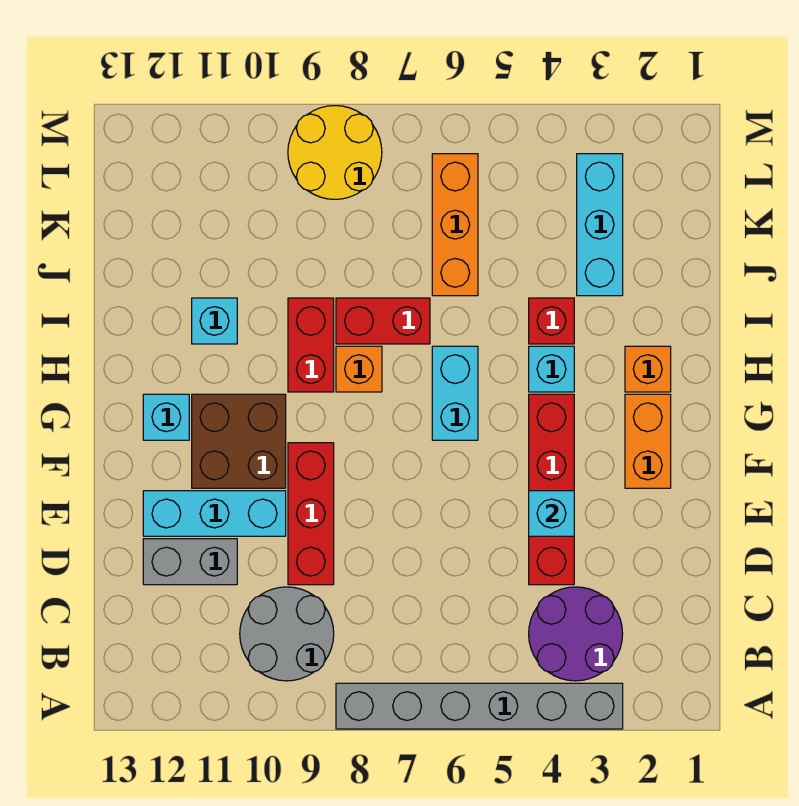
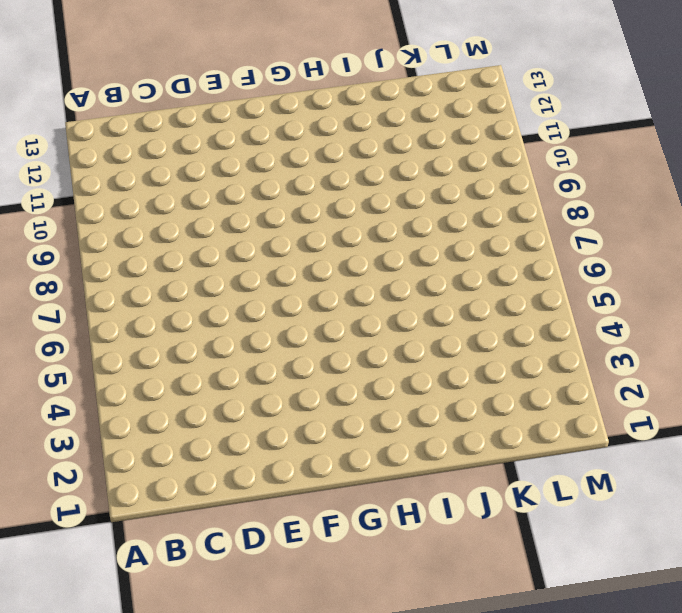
none -> grey 1x6 brick [336,683,623,729]
none -> purple 2x2 round brick [529,587,623,681]
none -> grey 2x2 round brick [240,587,334,681]

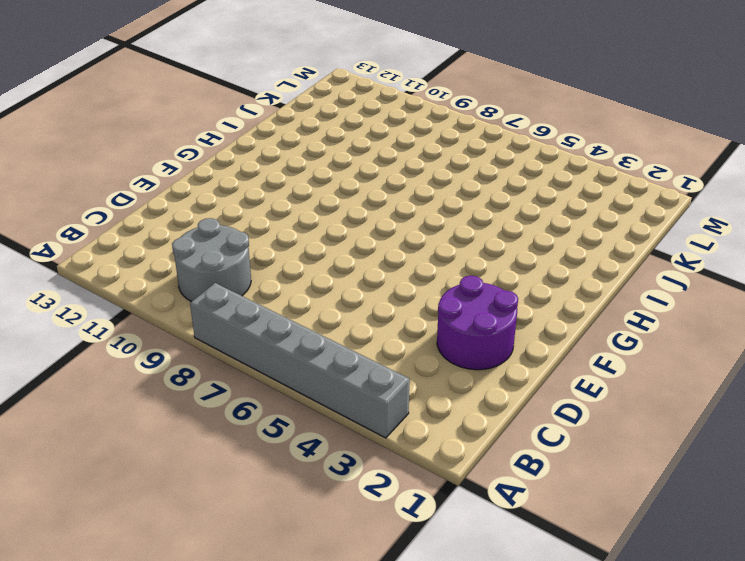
purple 2x2 round brick [437,276,518,370] -> purple 2x2 round brick moved to [529,587,623,681]
none -> red 1x4 brick [529,394,574,585]
none -> red 1x3 brick [288,443,334,585]
none -> grey 1x2 brick [143,539,237,585]

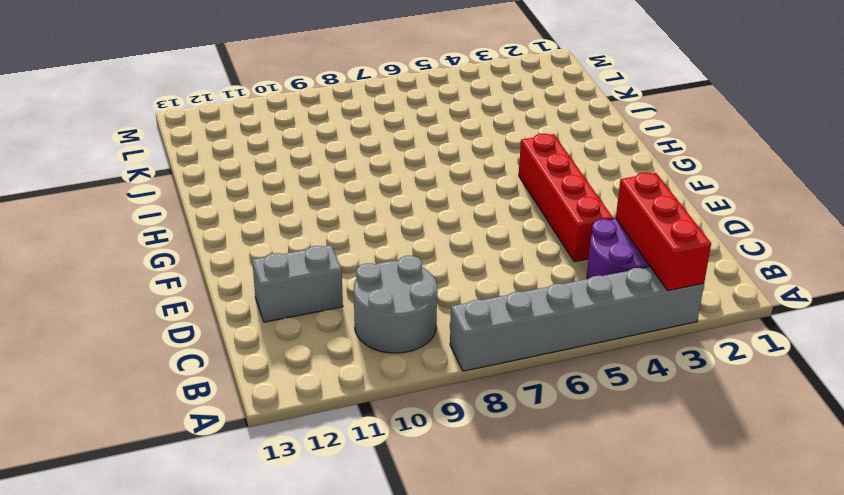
red 1x3 brick [616,173,711,291] -> red 1x3 brick moved to [288,443,334,585]
none -> cyan 1x3 brick [143,491,286,536]
none -> orange 1x2 brick [625,394,671,488]
none -> brown 2x2 brick [192,394,286,488]

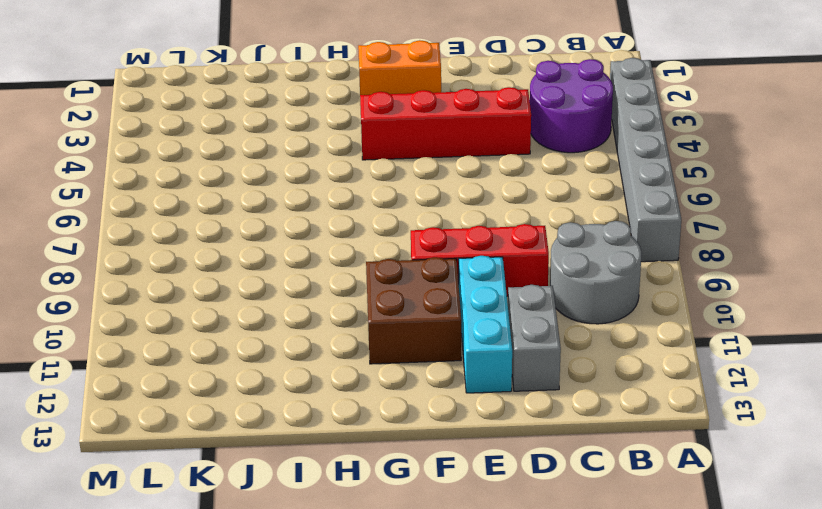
none -> cyan 1x2 brick [432,346,478,440]
none -> cyan 1x1 brick [143,394,189,440]
none -> orange 1x1 brick [625,346,671,392]

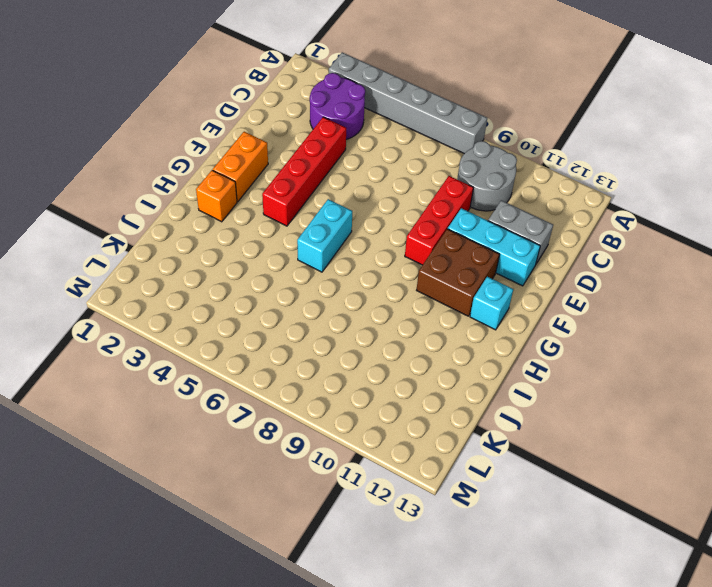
none -> cyan 1x1 brick [529,346,574,392]
none -> orange 1x1 brick [336,346,382,392]
none -> red 1x2 brick [288,298,334,392]

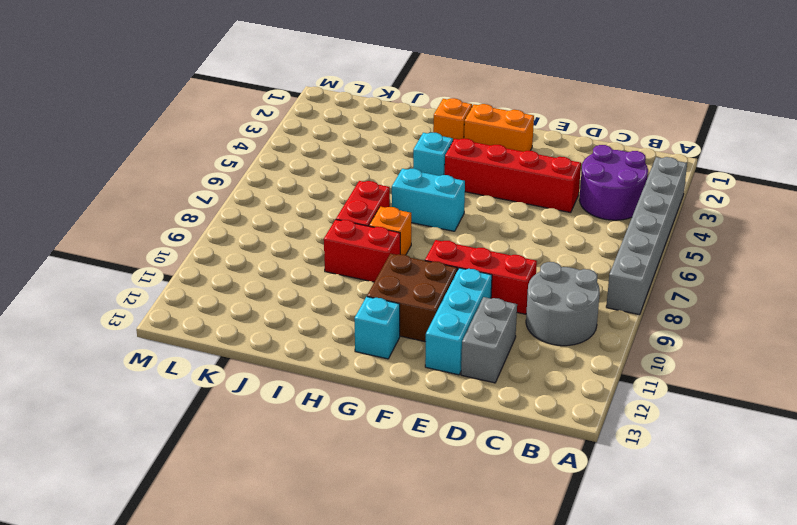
none -> red 1x1 brick [529,298,574,344]
none -> cyan 1x1 brick [192,298,237,344]
none -> cyan 1x3 brick [577,154,623,296]

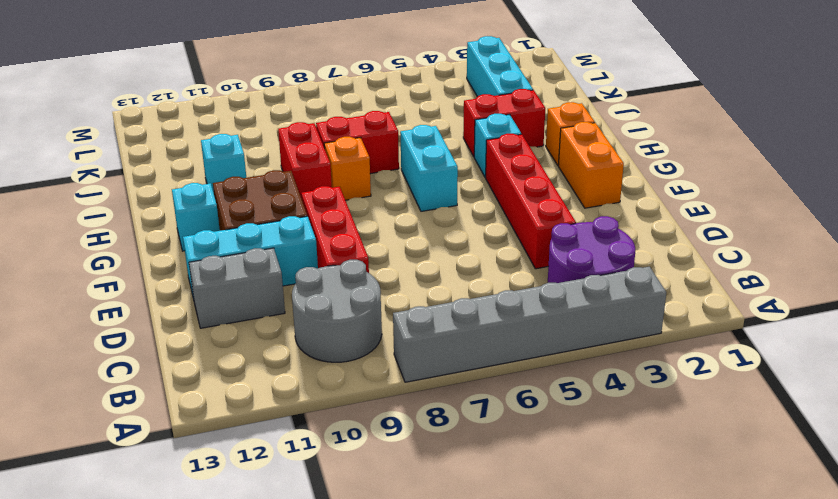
red 1x2 brick [463,89,545,156] -> red 1x1 brick [529,298,574,344]
none -> orange 1x3 brick [432,154,478,296]
none -> yellow 2x2 round brick [288,106,382,199]
none -> cyan 1x1 brick [529,491,574,536]

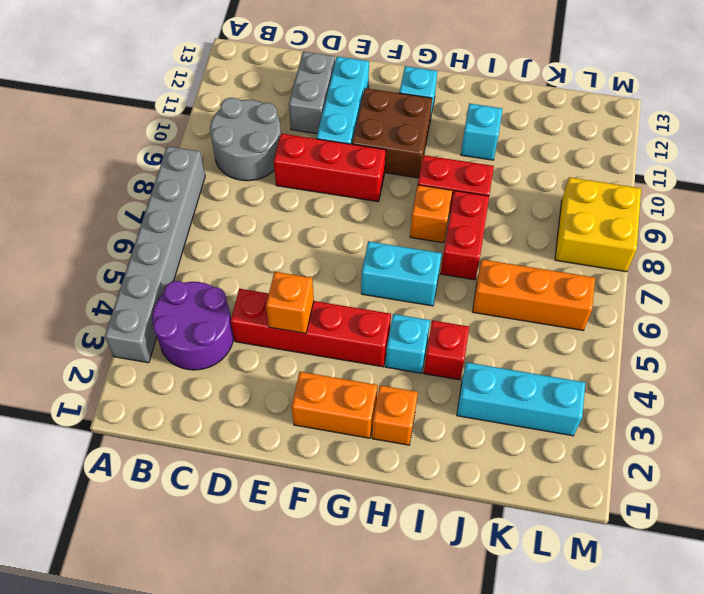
orange 1x1 brick [266,272,314,333] -> cyan 1x1 brick [529,491,574,536]
yellow 2x2 brick [555,177,641,272] -> yellow 2x2 round brick [288,106,382,199]

